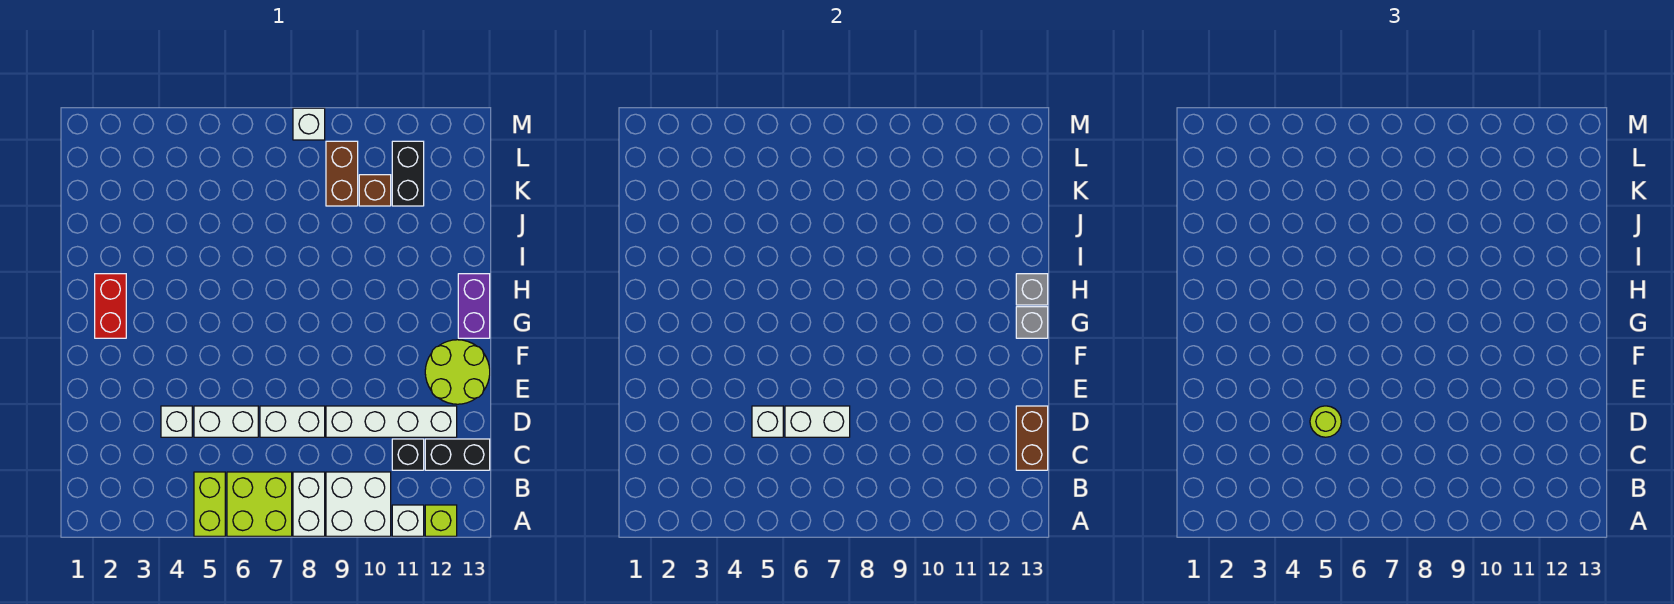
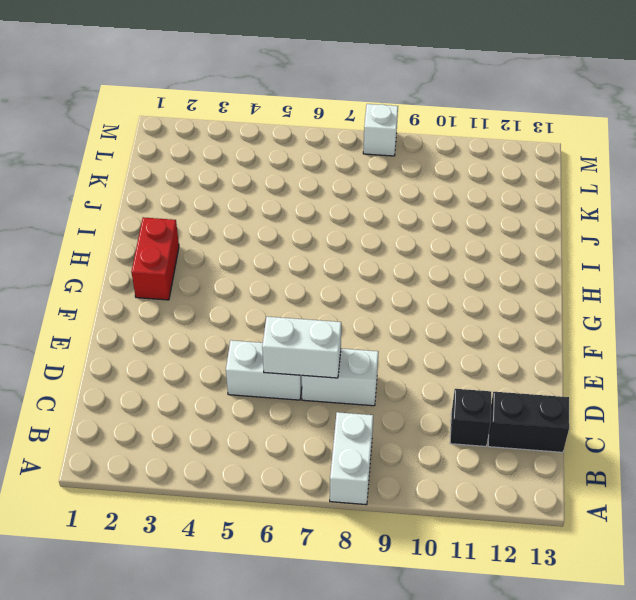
none -> lime 1x2 brick [194,472,225,536]
none -> lime 2x2 brick [227,472,292,536]
none -> white 2x2 brick [326,472,391,536]

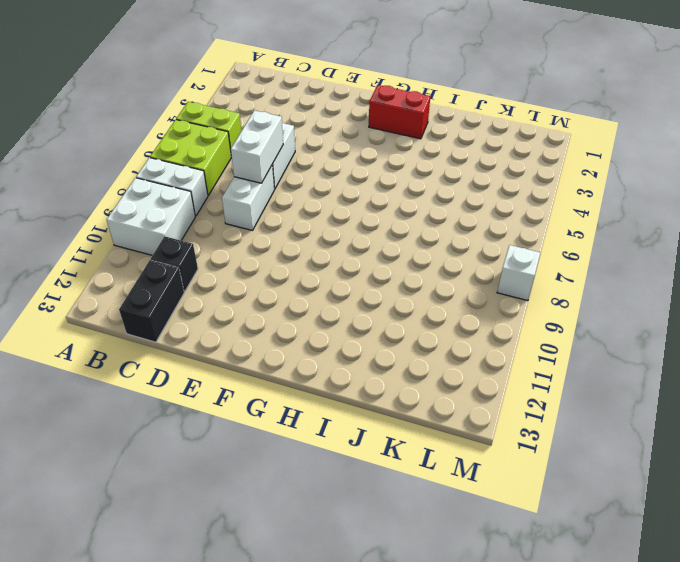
none -> white 1x1 brick [392,505,424,536]
none -> lime 1x1 brick [425,505,457,536]
none -> white 1x1 brick [161,406,192,437]

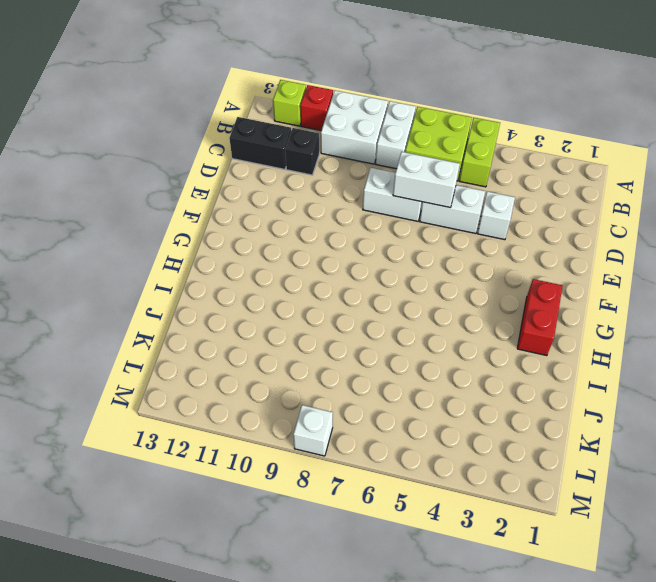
red 1x1 brick [300,85,333,130] -> white 1x1 brick [392,505,424,536]
none -> white 1x4 brick [326,406,457,437]
none -> lime 2x2 round brick [425,340,490,404]
none -> purple 1x2 brick [458,274,490,338]

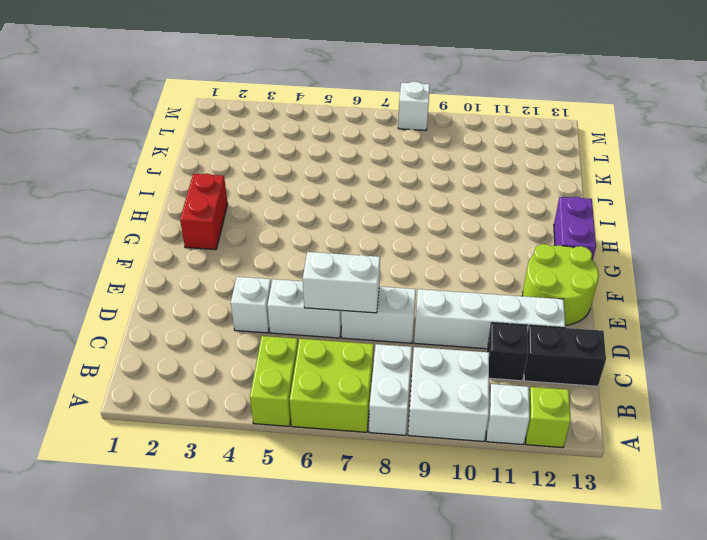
none -> brown 1x2 brick [326,141,358,206]
none -> brown 1x1 brick [359,175,391,206]
none -> black 1x2 brick [392,141,424,206]

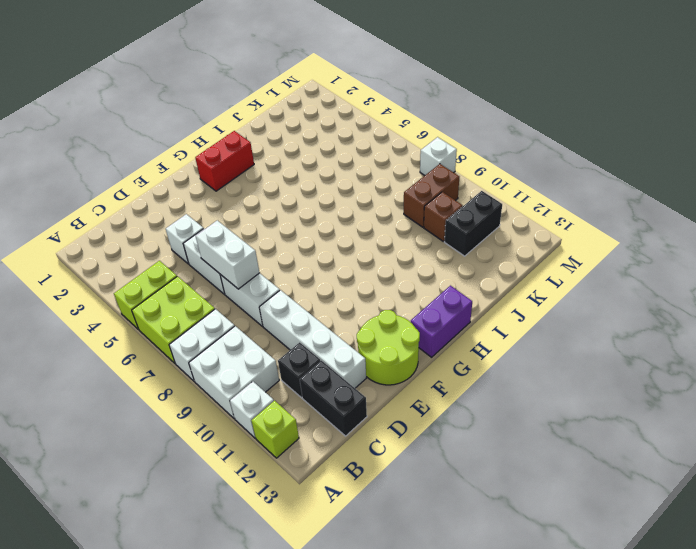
none -> brown 1x2 brick [1016,406,1048,470]
none -> white 1x1 brick [752,406,783,437]
none -> grey 1x1 brick [1016,307,1048,338]

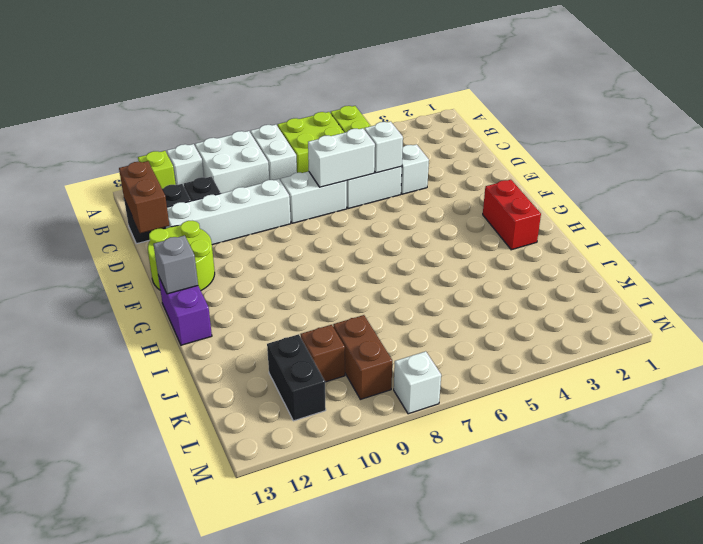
none -> grey 1x1 brick [1016,274,1048,305]
none -> lime 1x1 round brick [1310,406,1341,437]

